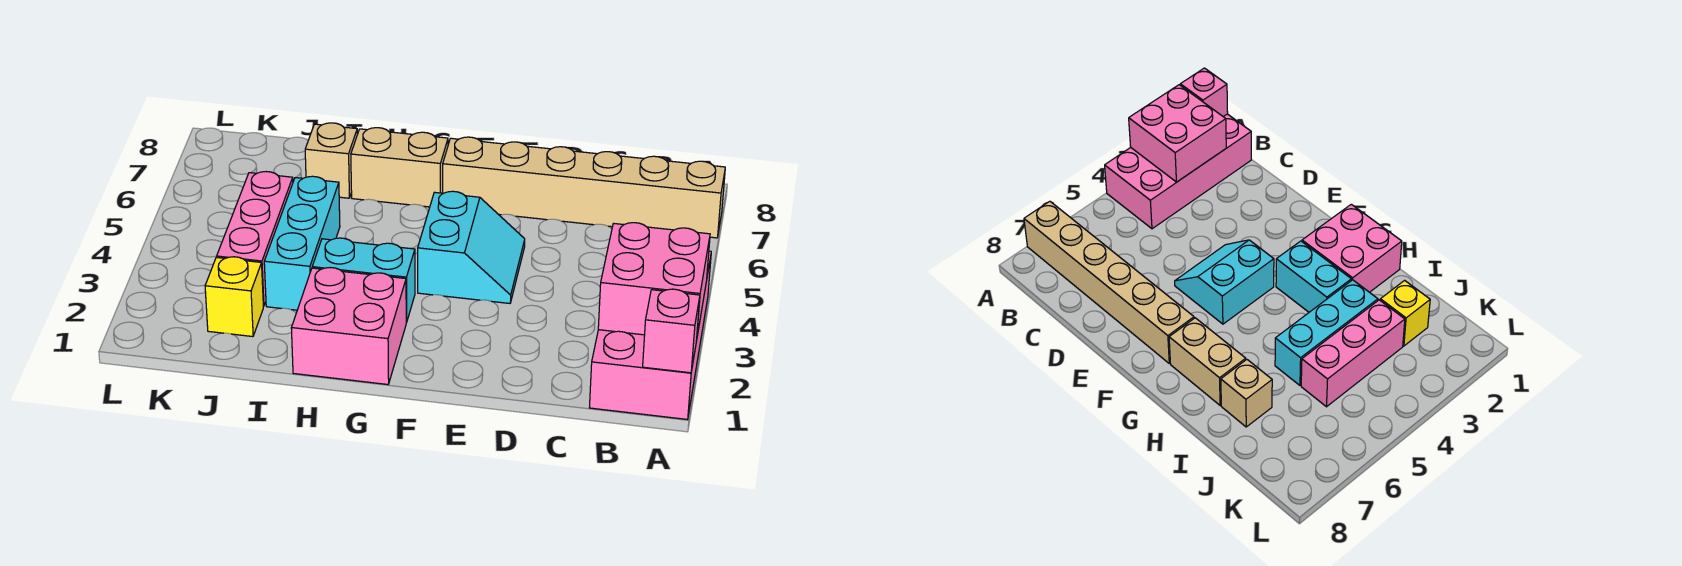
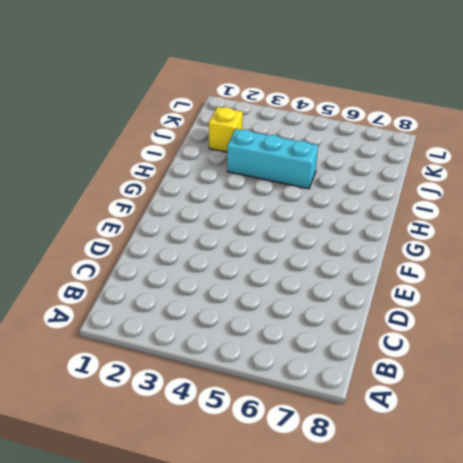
none -> pink 2x4 brick [589,251,711,419]
none -> tan 1x6 brick [443,137,725,238]
none -> cyan 2x2 slope [418,191,525,303]

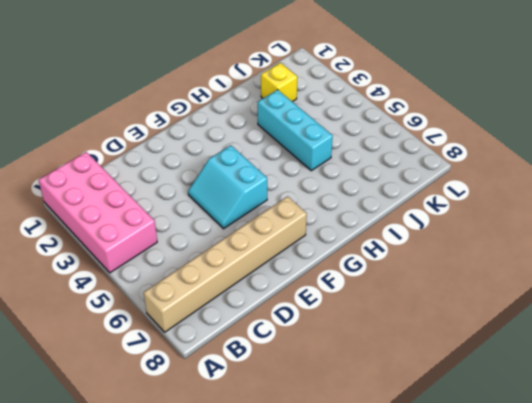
none -> pink 2x2 brick [291,268,406,384]
none -> cyan 1x2 brick [312,238,415,322]
none -> tan 1x2 brick [351,128,448,207]

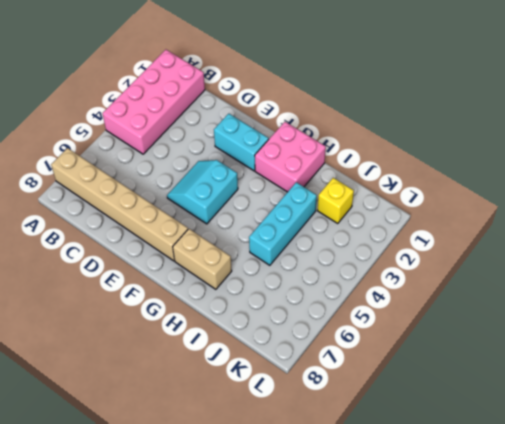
cyan 1x2 brick [214,114,269,171] -> cyan 1x2 brick moved to [312,238,415,322]
none -> tan 1x1 brick [305,123,357,198]
none -> pink 1x3 brick [217,172,293,306]
none -> pink 1x1 brick [643,289,700,373]

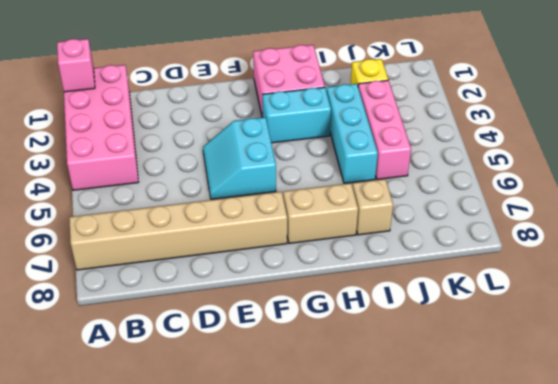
none -> pink 2x2 brick [598,223,710,335]

